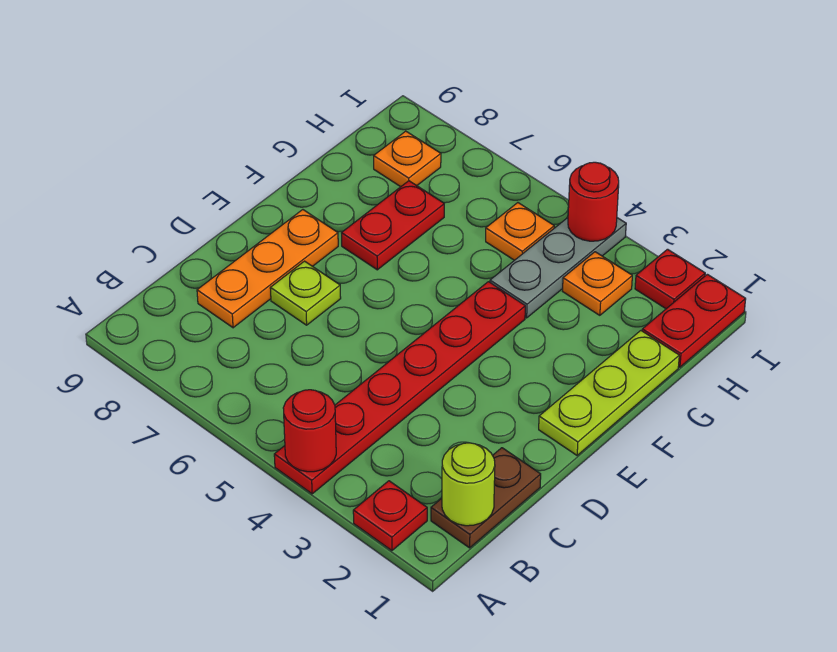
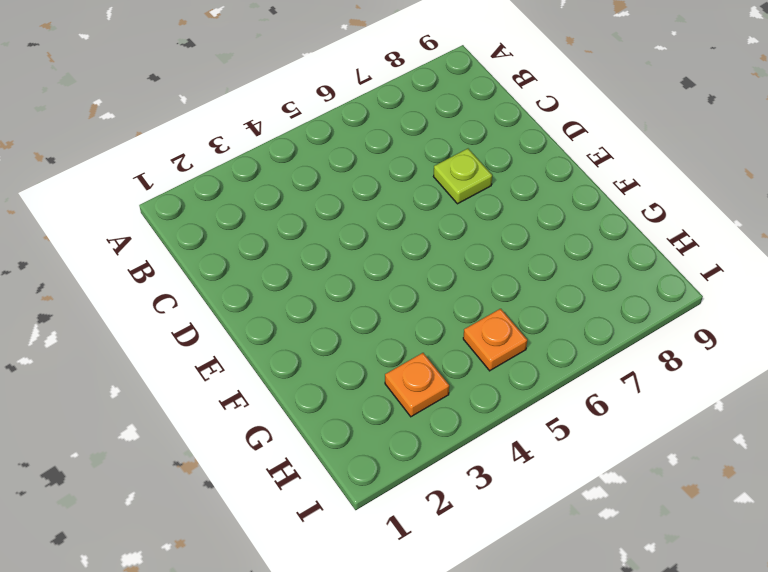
none -> red 1x1 plate [353,481,427,551]
none -> red 1x6 plate [274,282,525,494]
none -> brown 1x2 plate [431,448,541,548]

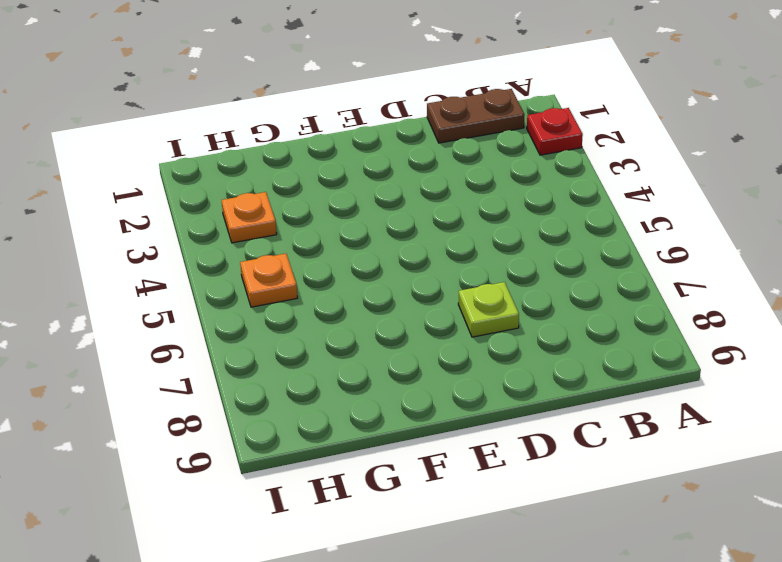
none -> red 1x6 plate [274,282,525,494]
none -> orange 1x3 plate [197,210,338,328]
none -> lime 1x3 plate [539,331,679,455]

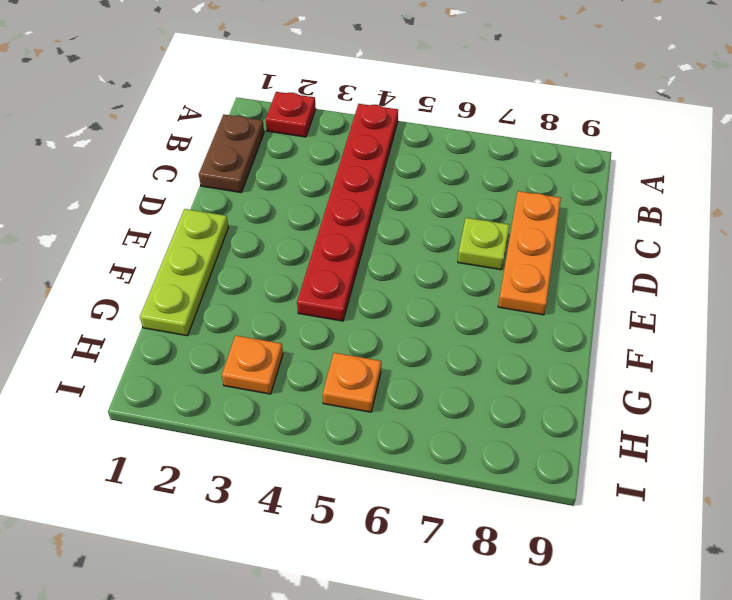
none -> red 1x2 plate [342,181,444,270]
none -> grey 1x3 plate [490,218,626,318]
none -> red 1x2 plate [642,274,746,367]

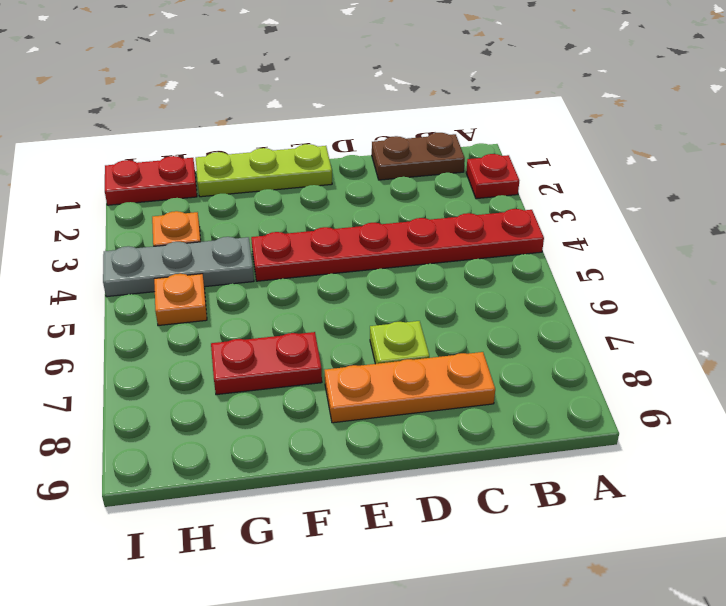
none -> orange 1x1 plate [374,131,441,187]
none -> red 1x1 plate [635,249,705,309]
none -> red 1x1 round brick [283,390,336,472]

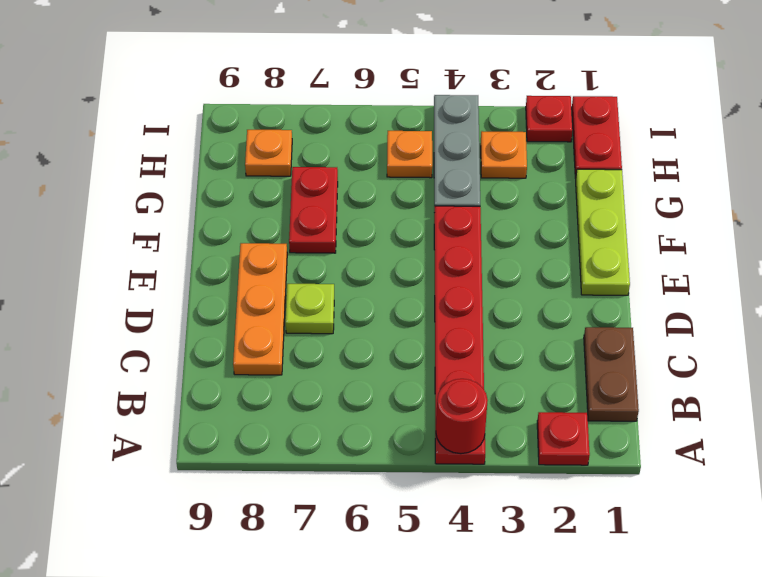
none -> lime 1x1 round brick [442,443,495,526]
none -> red 1x1 round brick [568,162,619,241]

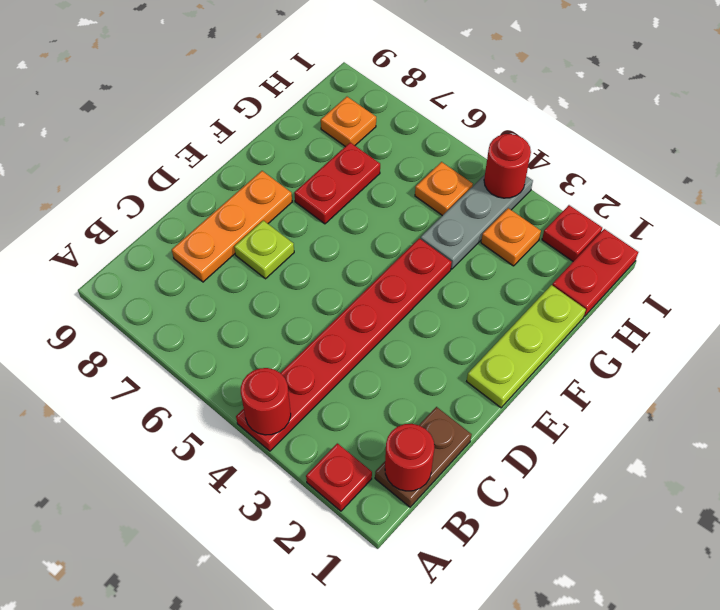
red 1x1 round brick [385,424,434,491] -> lime 1x1 round brick [442,443,495,526]

